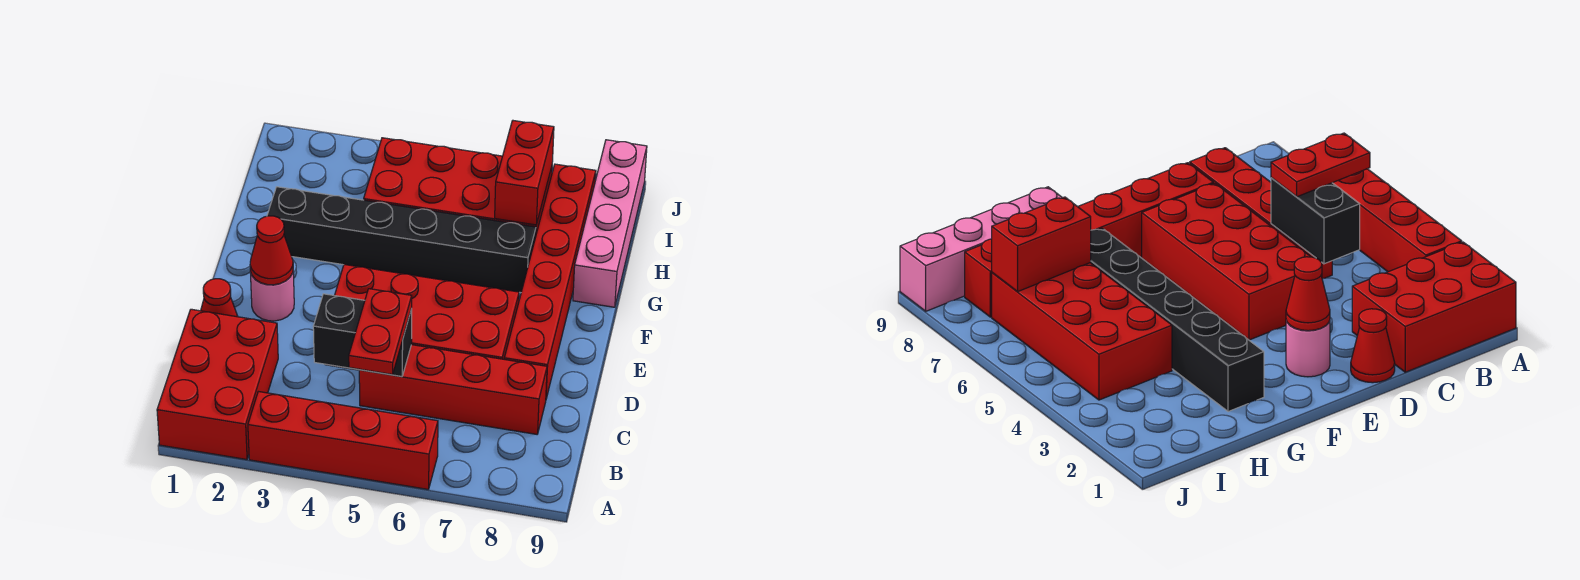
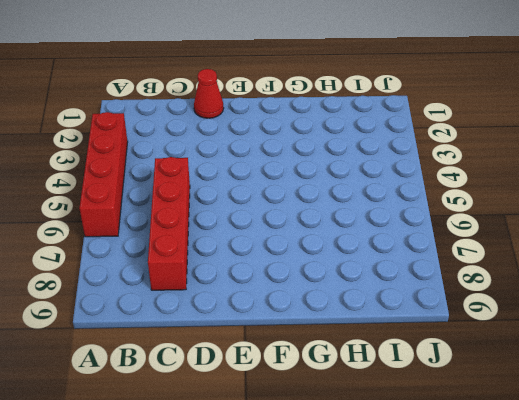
none -> red 2x3 brick [157,309,278,460]
none -> red 2x4 brick [325,264,519,370]
none -> red 1x6 brick [504,164,596,399]

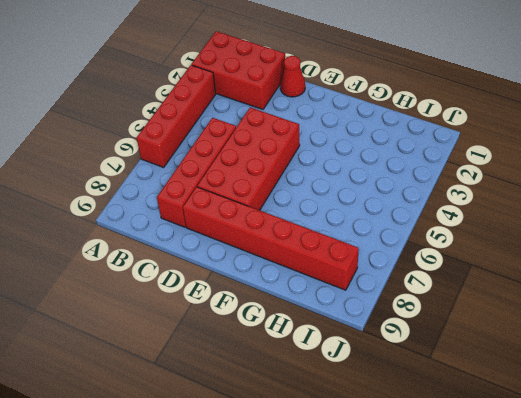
none -> pink 1x1 round brick [250,272,294,321]
none -> black 1x6 brick [267,187,536,293]
none -> pink 1x4 brick [573,140,647,307]

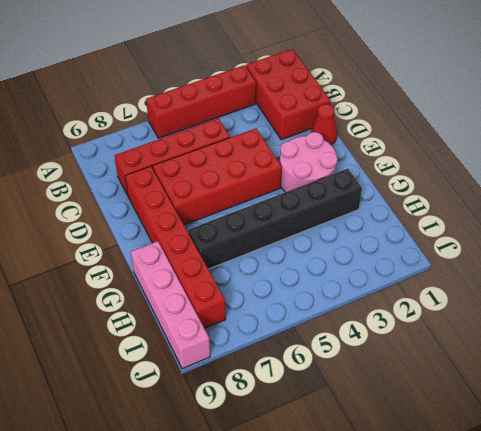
pink 2x2 round brick [280,132,338,192] -> pink 1x1 round brick [250,272,294,321]
none -> red 2x4 brick [364,138,552,234]
none -> black 1x2 brick [313,294,412,377]
none -> red 1x1 cone [250,216,293,285]

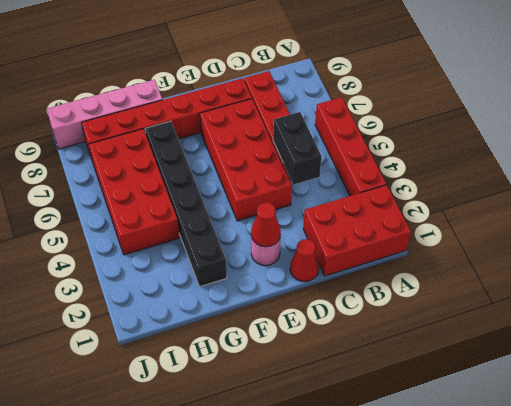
none -> red 1x2 brick [495,121,554,225]
none -> red 1x2 plate [349,289,412,374]

